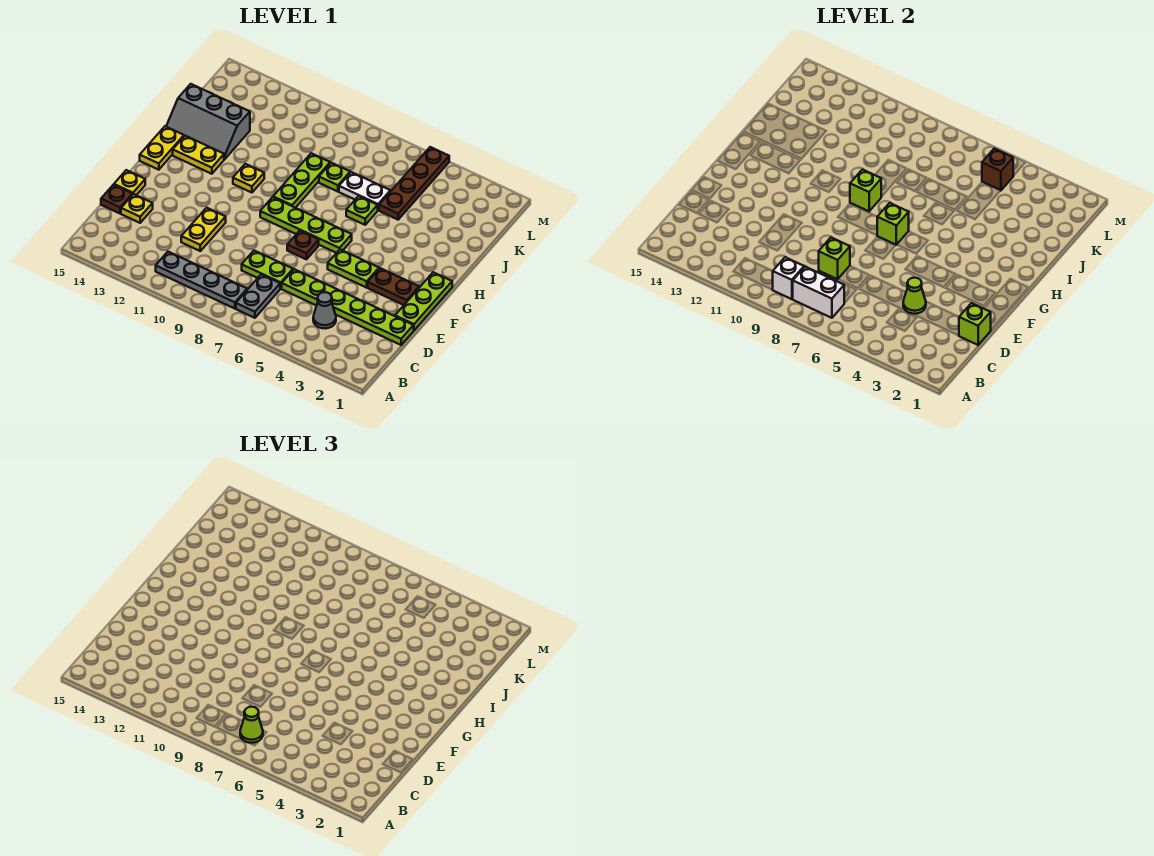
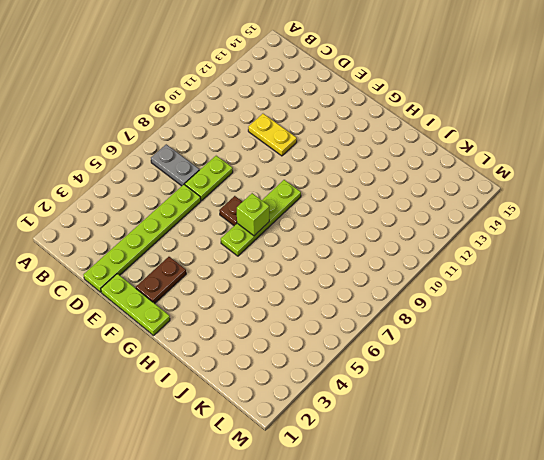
none -> grey 1x4 plate [156,252,247,309]
none -> grey 1x1 cone [313,292,336,329]
none -> yellow 1x1 plate [121,194,153,223]
none -> brown 1x1 plate [101,185,132,213]

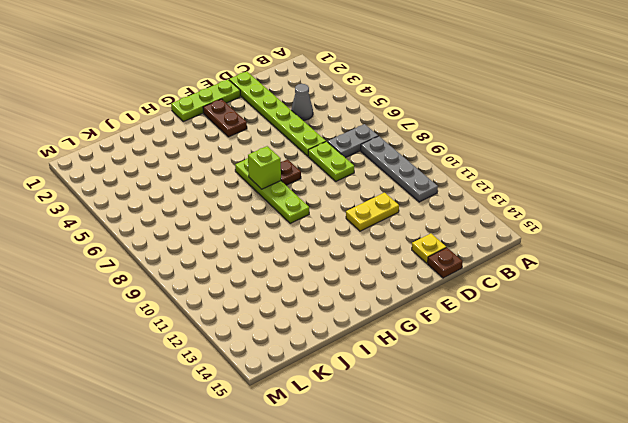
none -> yellow 1x1 plate [114,170,145,195]
none -> lime 1x2 plate [328,250,379,288]
none -> yellow 1x2 plate [140,126,184,170]
none -> lime 1x3 plate [273,153,330,208]

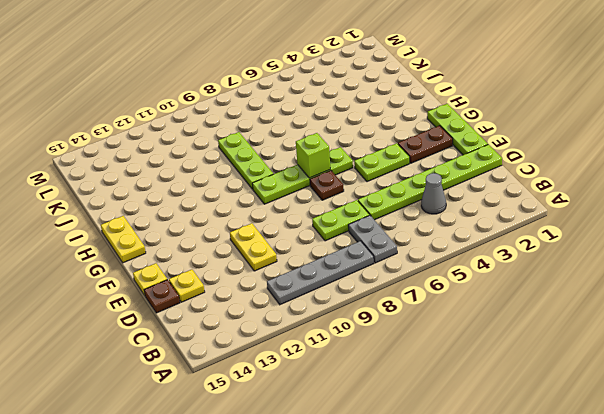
none -> yellow 1x1 plate [233,164,264,193]
none -> yellow 1x2 plate [173,136,224,174]
none -> lime 1x1 plate [346,196,378,225]
none -> grey 2x3 slope [166,84,250,159]

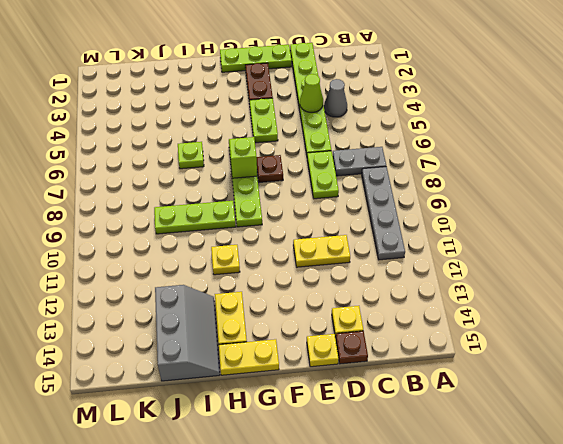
none -> brown 1x4 plate [379,147,449,220]
none -> white 1x2 plate [339,172,390,210]
none -> lime 1x1 plate [319,163,350,192]
none -> white 1x2 brick [793,267,844,318]

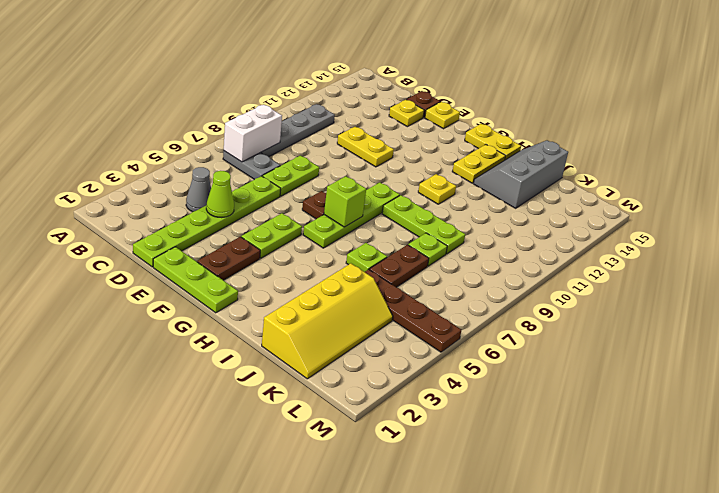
yellow 2x4 slope [262,263,393,379] -> none
brown 1x2 plate [369,245,429,287] -> white 1x2 plate [339,172,390,210]
none -> white 1x1 brick [773,257,804,299]
none -> lime 1x1 brick [959,303,991,345]
none -> lime 1x1 brick [819,238,850,279]
none -> lime 1x1 brick [850,170,881,211]

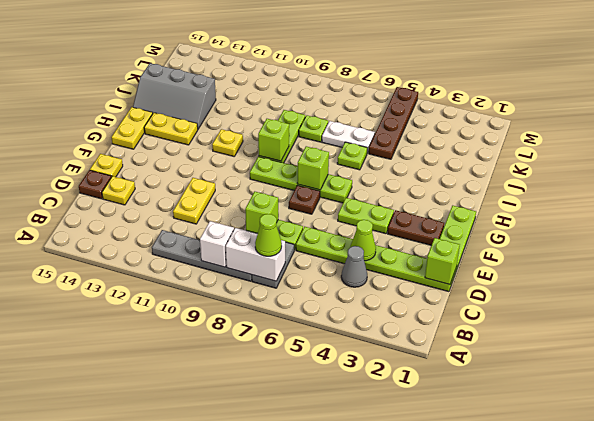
none -> brown 1x1 brick [982,149,1013,190]

